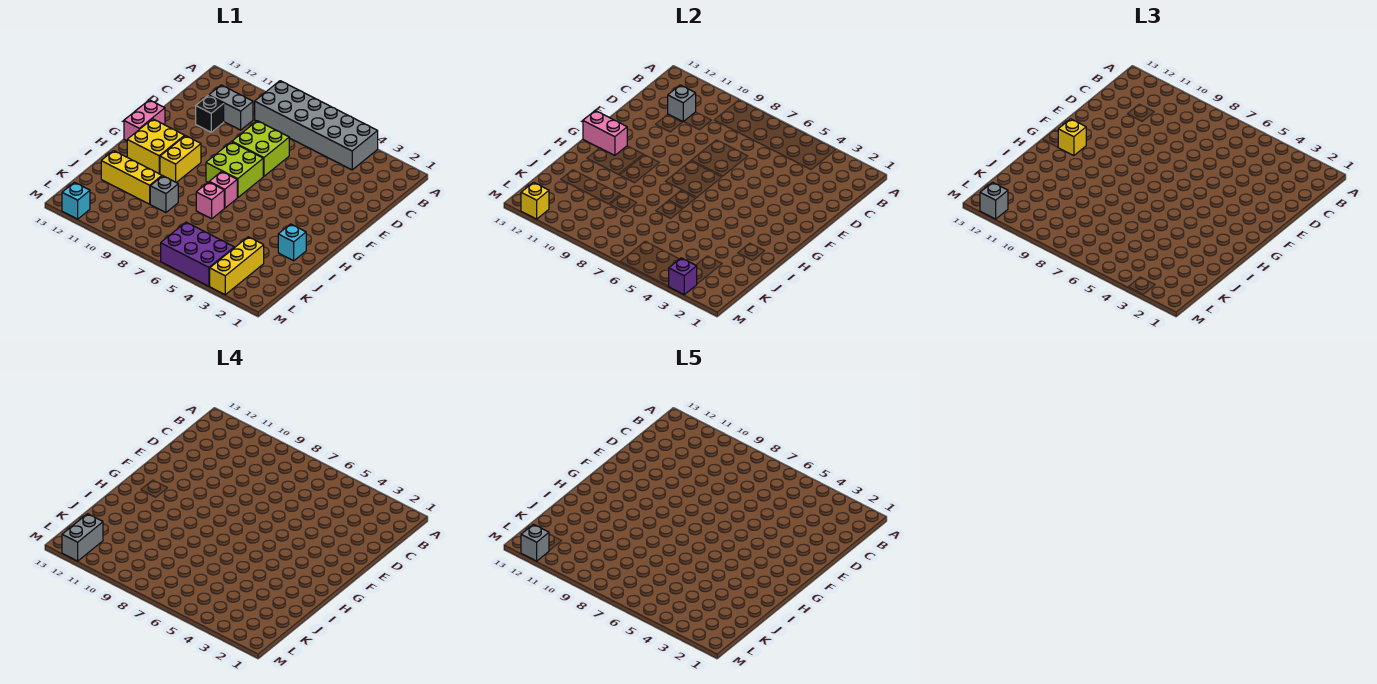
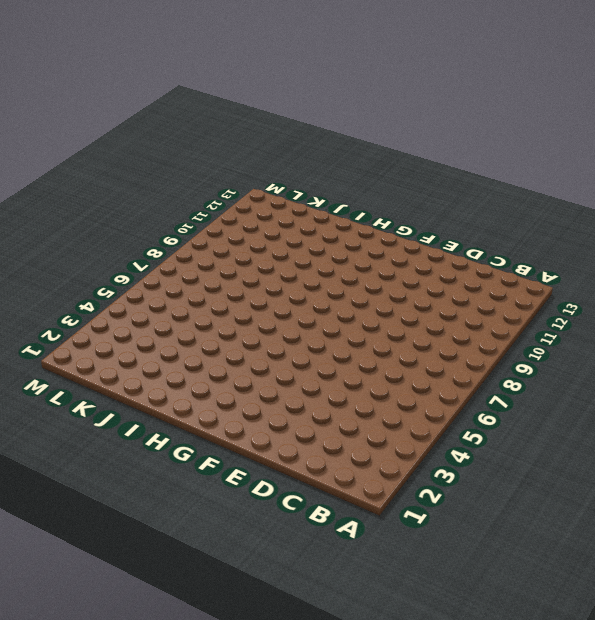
none -> grey 2x6 brick [255,81,378,170]
none -> grey 1x2 brick [209,85,253,130]
none -> lime 2x2 brick [232,121,289,176]

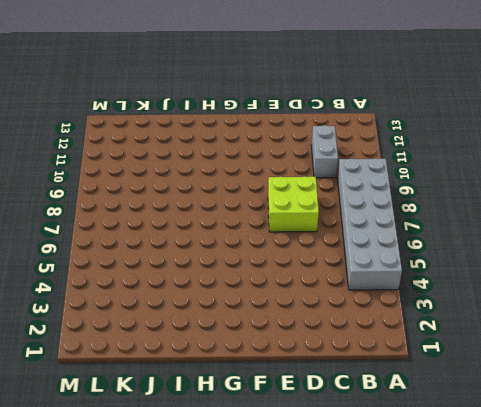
none -> black 1x1 brick [196,95,224,132]
none -> lime 2x2 brick [206,142,263,198]
none -> pink 1x2 brick [124,100,165,141]

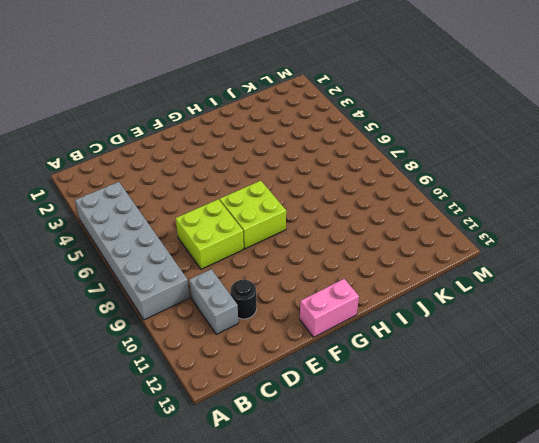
black 1x1 round brick [231,280,257,319] -> black 1x1 brick [196,95,224,132]
none -> yellow 1x2 brick [160,136,201,183]
none -> yellow 2x2 brick [127,119,185,174]
none -> pink 1x1 brick [210,171,237,208]

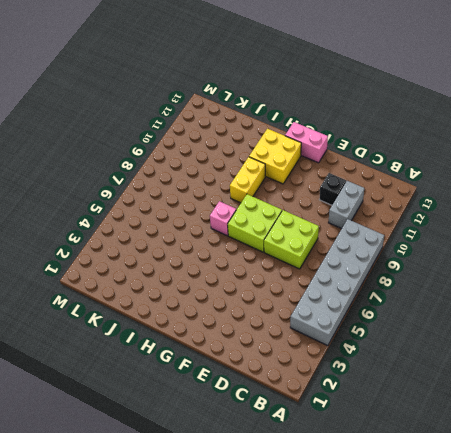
yellow 1x2 brick [230,157,265,203] -> yellow 1x2 brick turned to [160,136,201,183]
none -> cyan 1x1 brick [278,224,306,261]
none -> pink 1x1 brick [196,182,224,219]
none -> grey 1x1 brick [150,176,178,213]

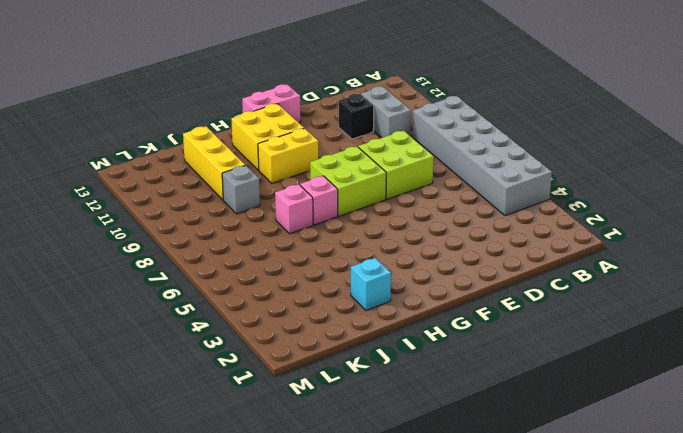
none -> yellow 1x3 brick [210,237,264,295]
none -> purple 2x3 brick [161,222,234,286]
none -> cyan 1x1 brick [62,182,90,219]

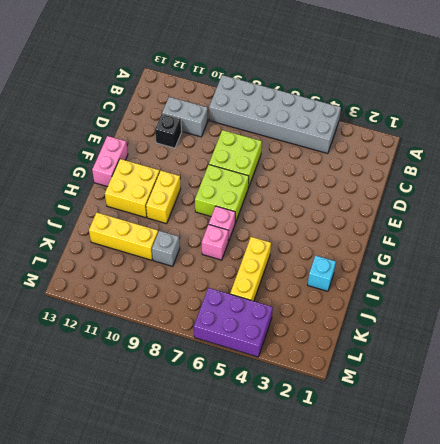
yellow 1x3 brick [230,237,271,301] -> yellow 1x3 brick moved to [210,237,264,295]
none -> cyan 1x1 brick [62,182,90,219]
none -> grey 1x1 brick [668,85,696,122]
none -> pink 1x2 brick [583,110,627,155]

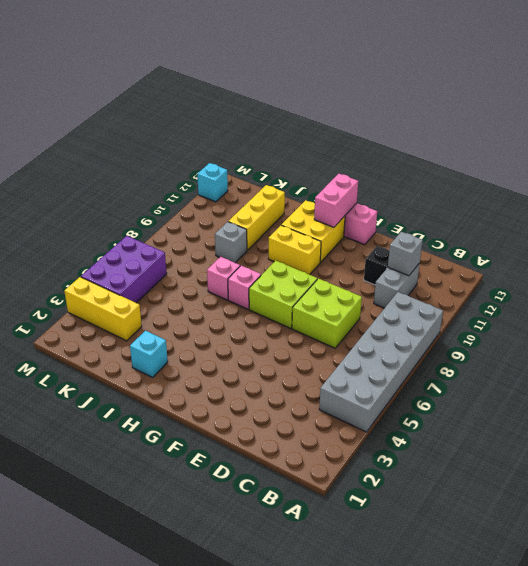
none -> purple 1x1 brick [669,258,697,295]
none -> yellow 1x1 brick [521,182,549,219]
none -> yellow 1x1 brick [1058,119,1086,156]

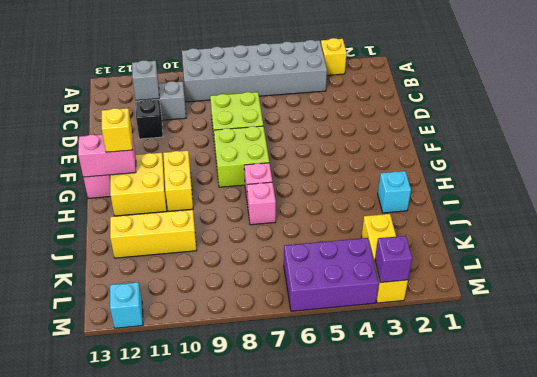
yellow 1x1 brick [321,38,347,75] -> yellow 1x1 brick moved to [521,182,549,219]
none -> grey 1x1 brick [150,176,178,213]
none -> grey 1x1 brick [980,182,1008,219]
none -> grey 1x2 brick [62,514,103,561]

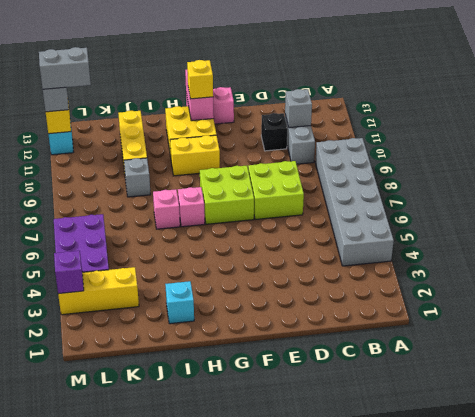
none -> grey 1x1 brick [521,524,549,561]

